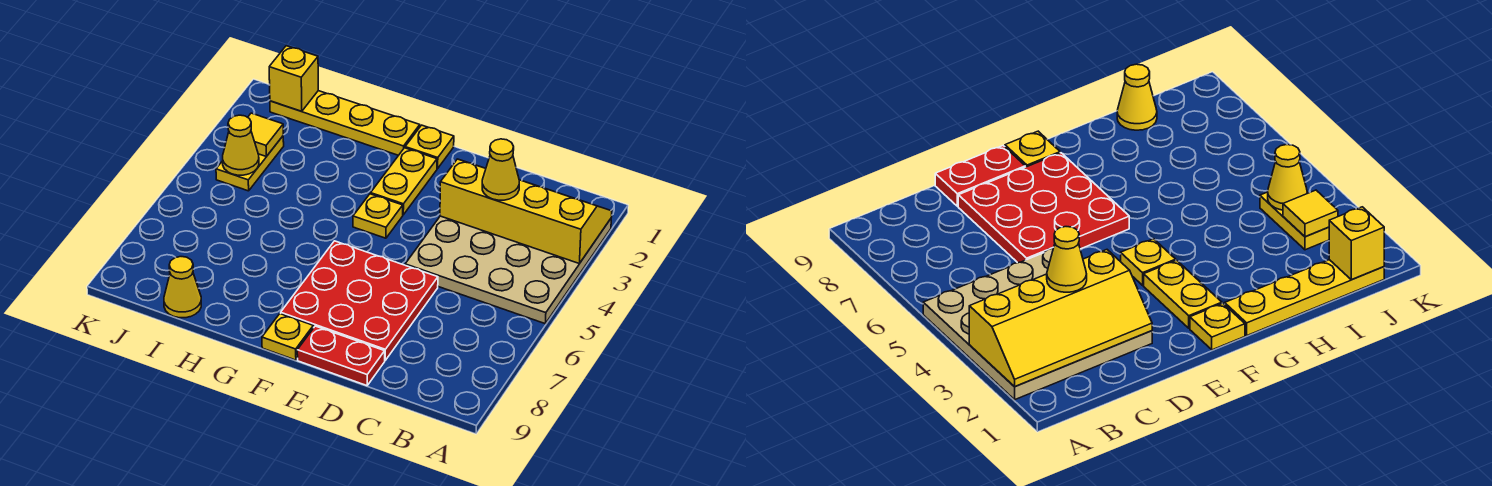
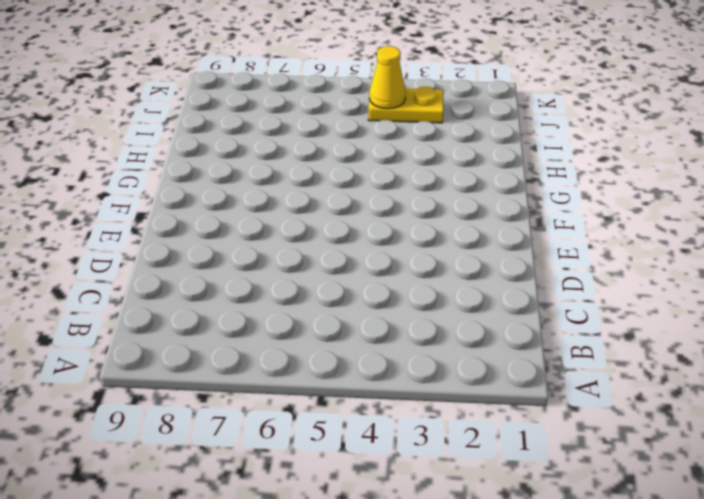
none -> tan 4x4 plate [405,216,611,323]
none -> red 3x3 plate [281,241,438,360]
none -> red 1x2 plate [297,326,385,386]

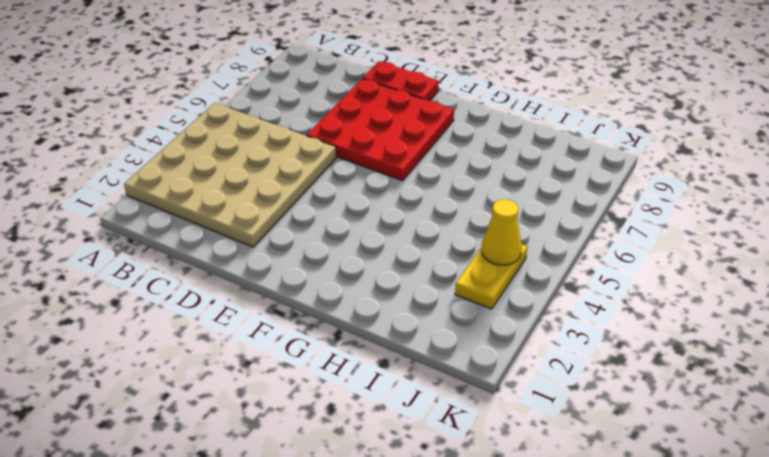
none -> yellow 1x1 plate [405,125,454,169]
none -> yellow 1x2 plate [371,148,437,215]
none -> yellow 1x1 plate [353,194,403,238]

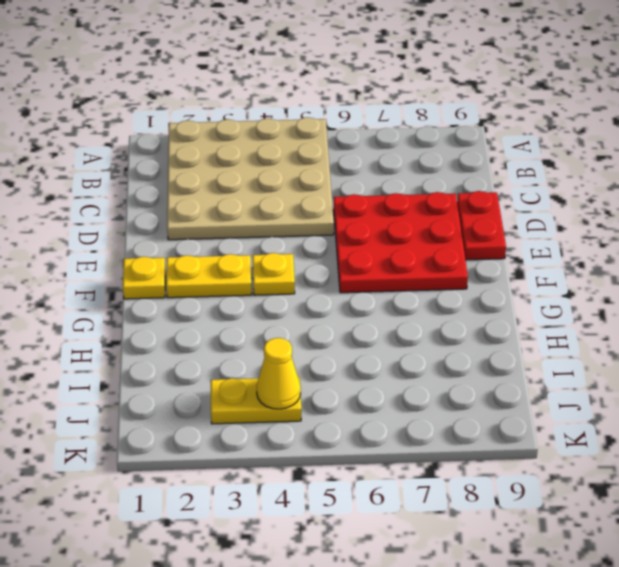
none -> yellow 1x1 plate [262,314,313,360]
none -> yellow 1x4 plate [270,91,420,155]
none -> yellow 1x1 cone [164,257,201,318]

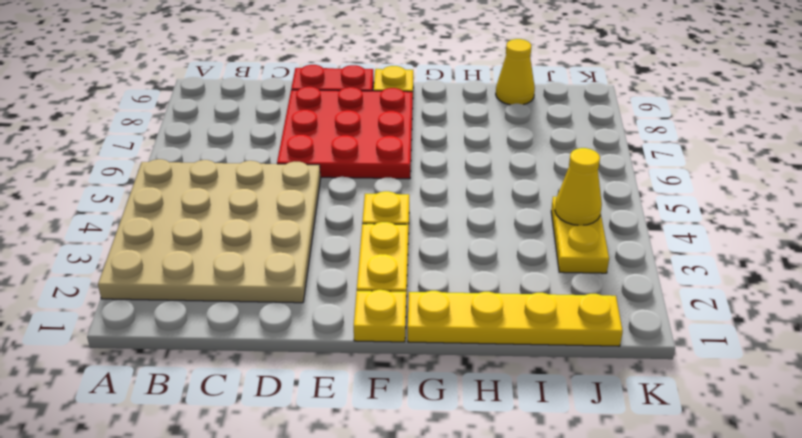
none -> yellow 2x4 slope [440,159,612,263]
none -> yellow 1x1 brick [269,46,318,111]
none -> yellow 1x1 tile [248,113,283,156]

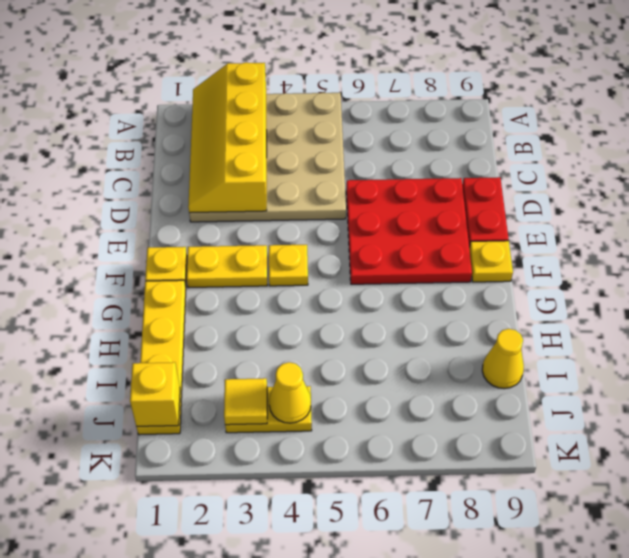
none -> yellow 1x1 cone [482,139,519,200]

